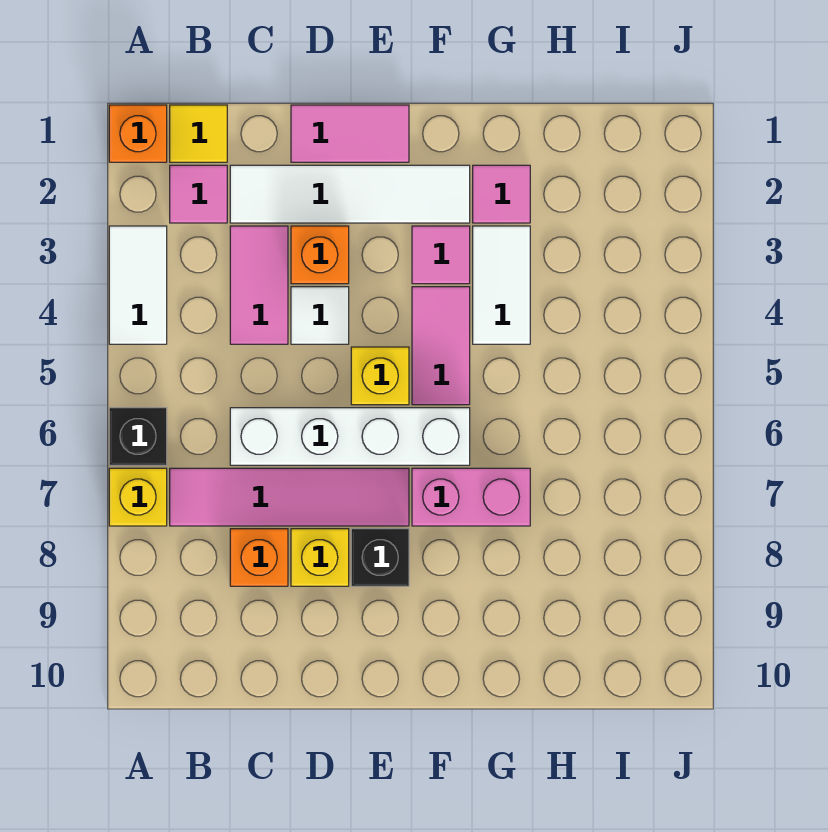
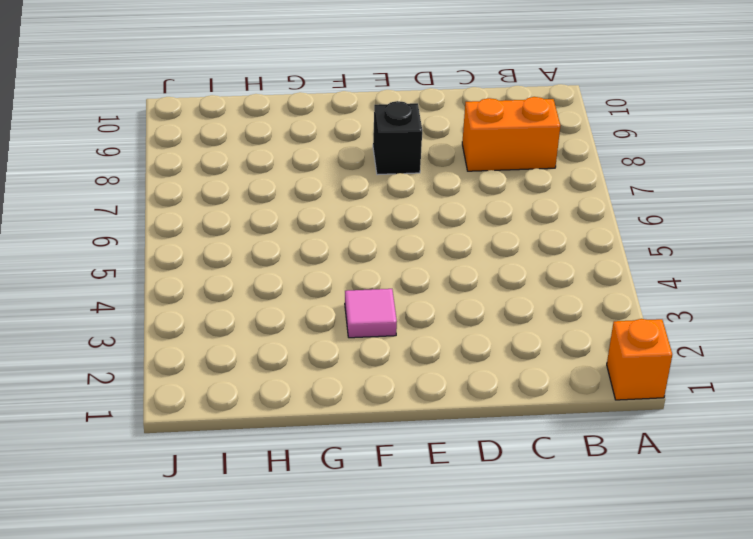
orange 1x2 brick [462,97,560,171] -> orange 1x1 brick [230,529,288,586]
none -> white 1x2 tile [109,226,167,344]
none -> black 1x1 brick [109,408,167,465]
none -> yellow 1x1 brick [109,468,167,526]

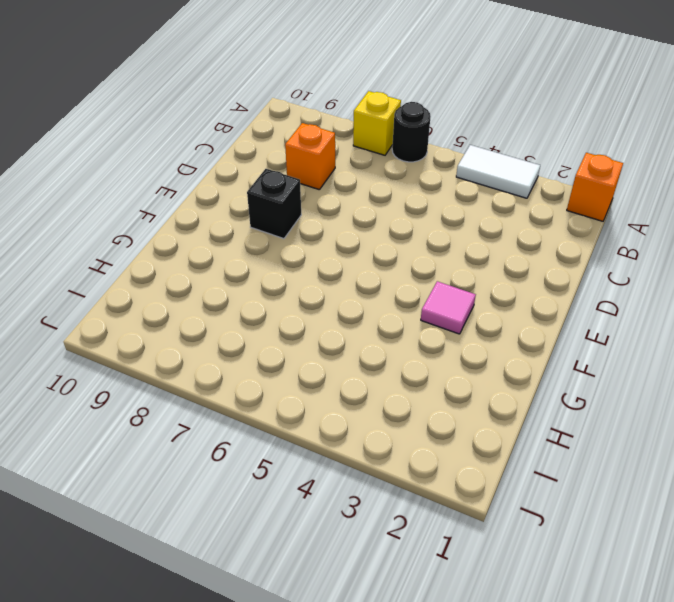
black 1x1 round brick [392,102,431,162] -> black 1x1 brick [109,408,167,465]
none -> yellow 1x1 tile [170,105,227,162]
none -> pink 1x1 tile [170,165,227,223]
none -> pink 1x4 tile [170,468,409,526]

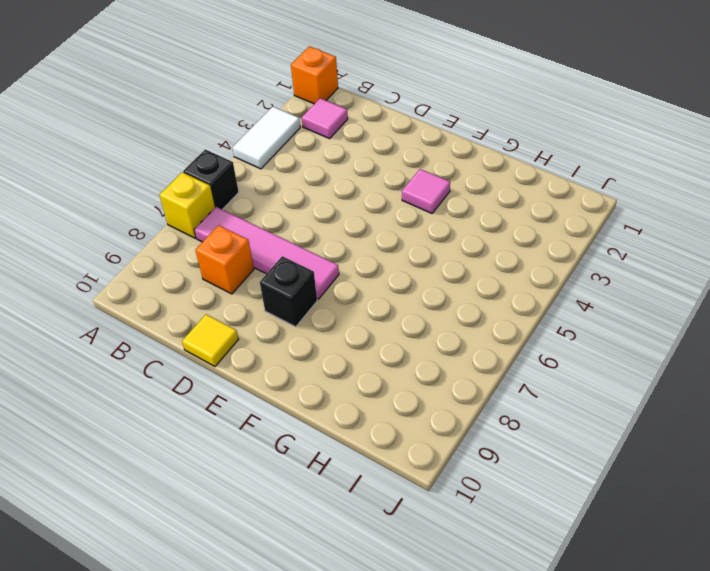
yellow 1x1 tile [182,314,239,366] -> yellow 1x1 tile moved to [170,105,227,162]
none -> white 1x4 tile [230,165,470,223]
none -> pink 1x2 tile [230,226,288,344]
none -> white 1x4 brick [230,408,470,465]

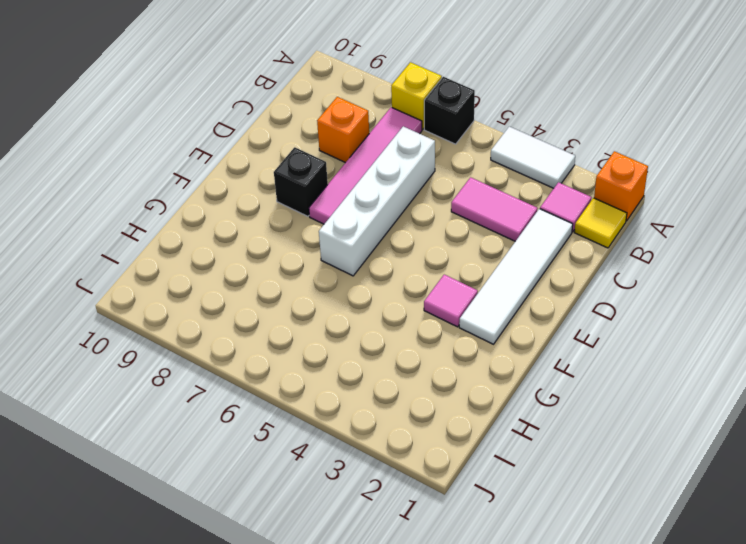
none -> pink 1x2 tile [291,105,409,162]
none -> orange 1x1 brick [291,226,349,284]
none -> white 1x1 tile [291,287,349,344]

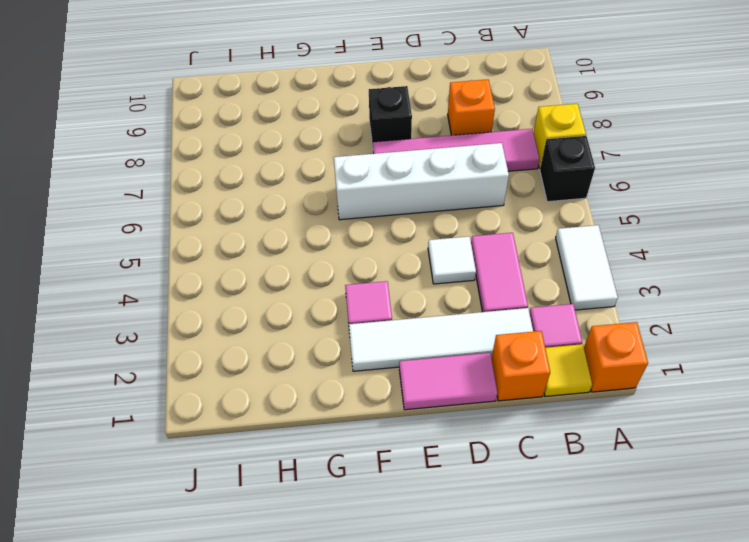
orange 1x1 brick [491,331,550,401] -> orange 1x1 brick moved to [291,226,349,284]
none -> yellow 1x1 brick [291,529,349,586]
none -> yellow 1x1 brick [351,347,409,405]
none -> pink 1x2 tile [412,287,470,405]

